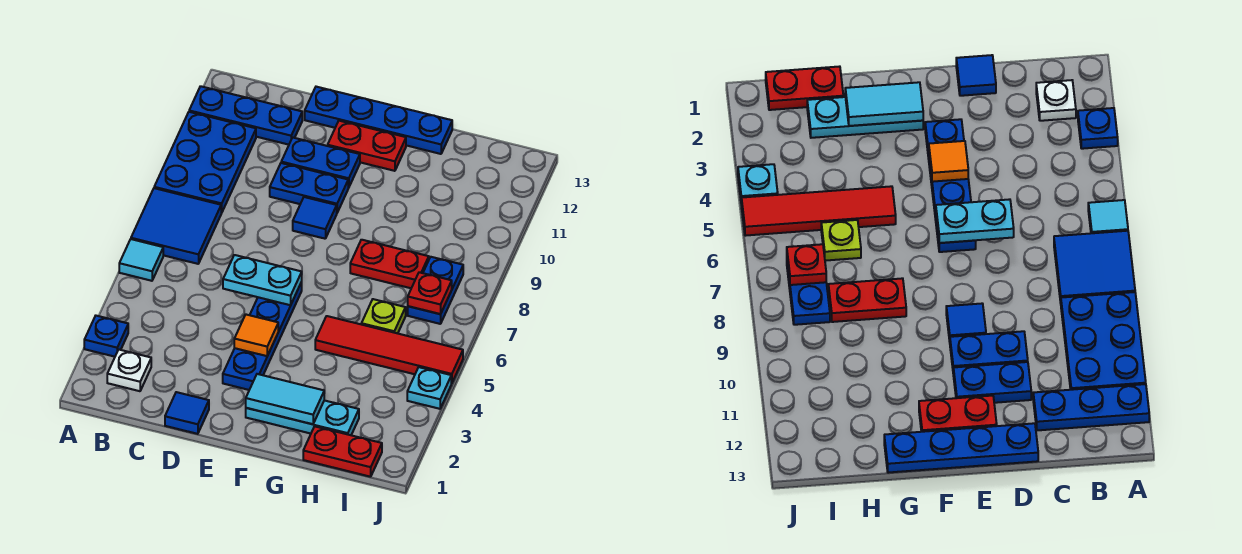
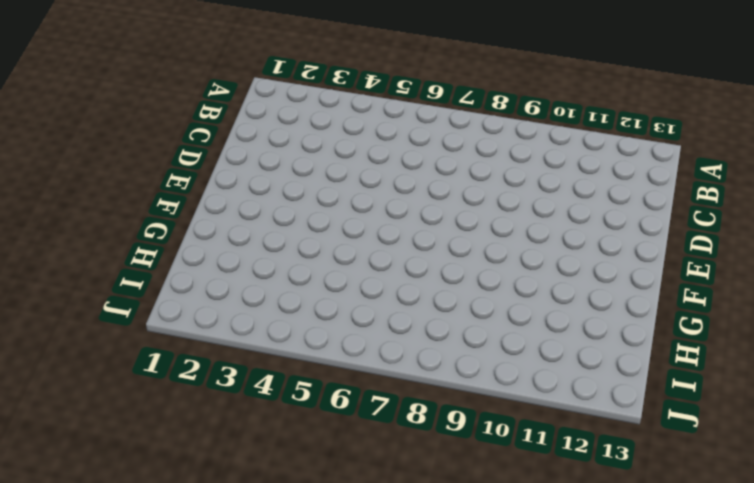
none -> blue 1x1 plate [84,316,128,357]
none -> cyan 1x1 tile [119,239,163,281]
none -> blue 2x2 tile [131,188,221,264]

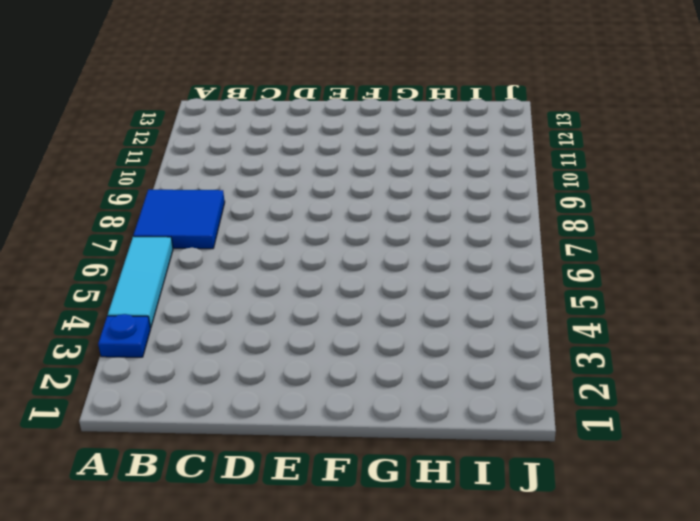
cyan 1x3 tile [108,236,173,328] -> cyan 1x1 tile [119,239,163,281]
none -> blue 2x3 plate [154,112,256,213]
none -> blue 1x3 plate [189,86,302,145]
none -> white 1x1 plate [107,350,151,391]

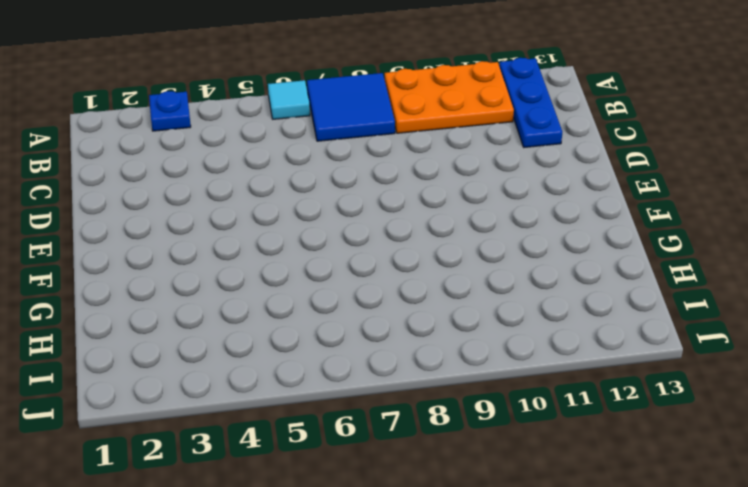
orange 2x3 plate [385,61,514,133] -> blue 2x3 plate [154,112,256,213]
none -> white 1x1 plate [107,350,151,391]
none -> blue 1x1 tile [165,392,209,434]
none -> blue 1x2 plate [270,163,348,212]

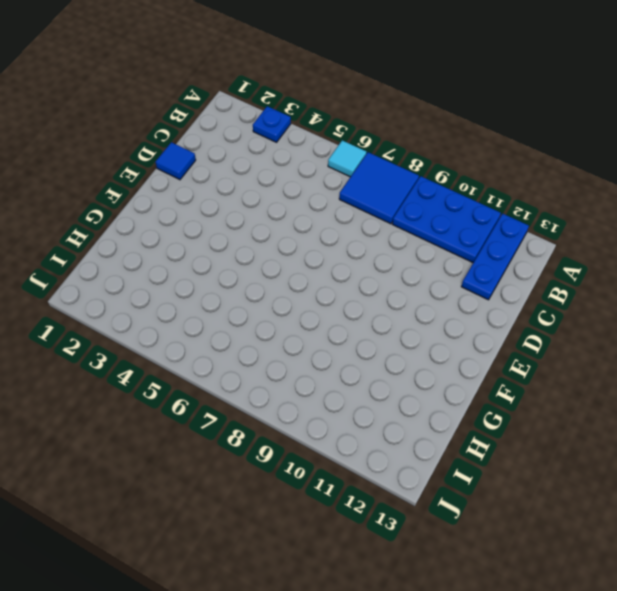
none -> white 1x1 plate [107,350,151,391]
none -> blue 1x2 plate [270,163,348,212]
none -> blue 1x2 plate [281,138,360,188]

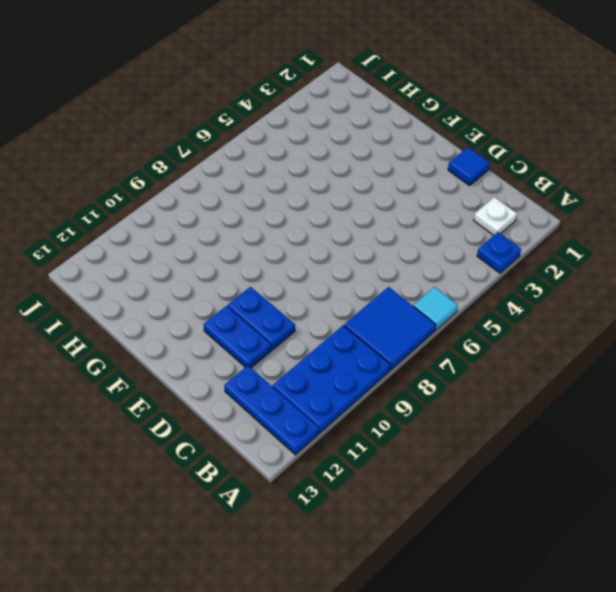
none -> blue 1x4 plate [305,87,452,154]
none -> blue 1x4 plate [223,282,302,390]
none -> blue 1x1 tile [293,197,337,239]

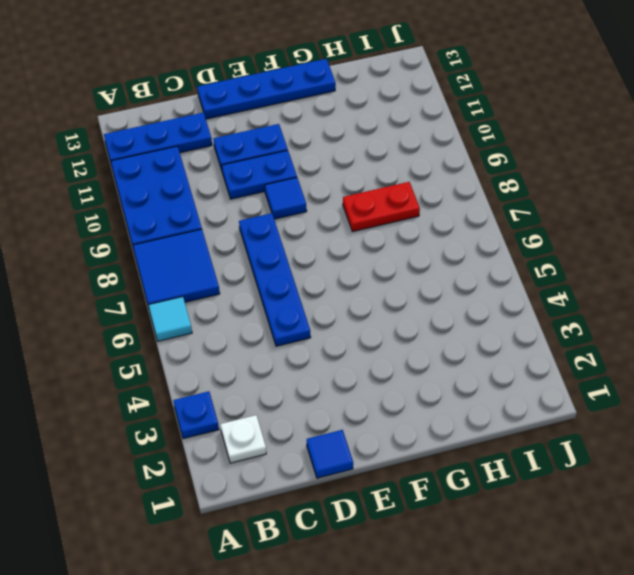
blue 1x4 plate [239,213,311,346] -> blue 1x4 plate moved to [223,282,302,390]
none -> red 1x2 plate [328,121,406,171]
none -> cyan 1x3 plate [246,400,359,435]
none -> red 1x4 tile [315,316,463,383]

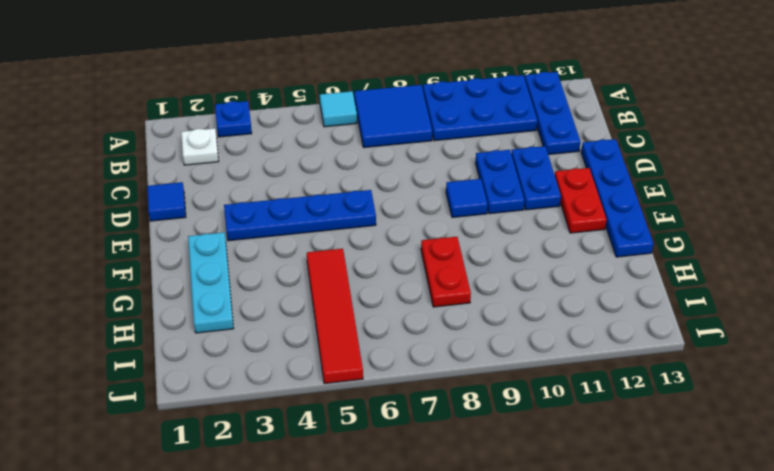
none -> red 1x2 plate [303,426,382,477]
none -> lime 1x1 plate [361,299,406,333]
none -> blue 1x2 plate [408,257,463,324]

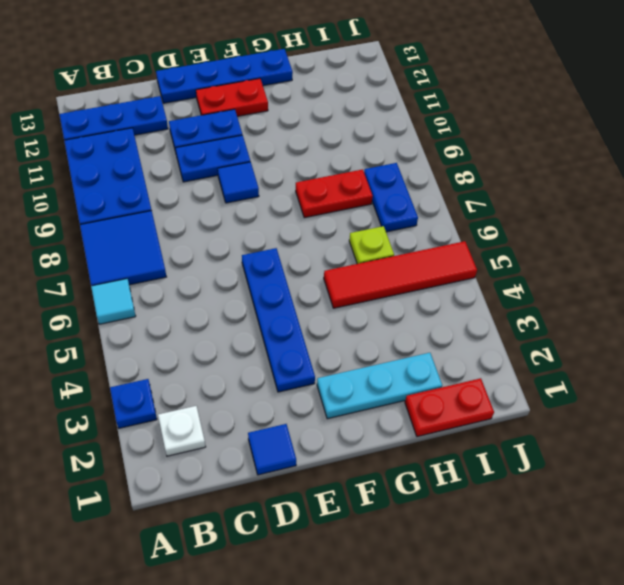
none -> cyan 1x1 plate [407,367,451,409]
none -> cyan 1x2 plate [223,255,302,305]
none -> orange 1x1 tile [234,315,278,356]

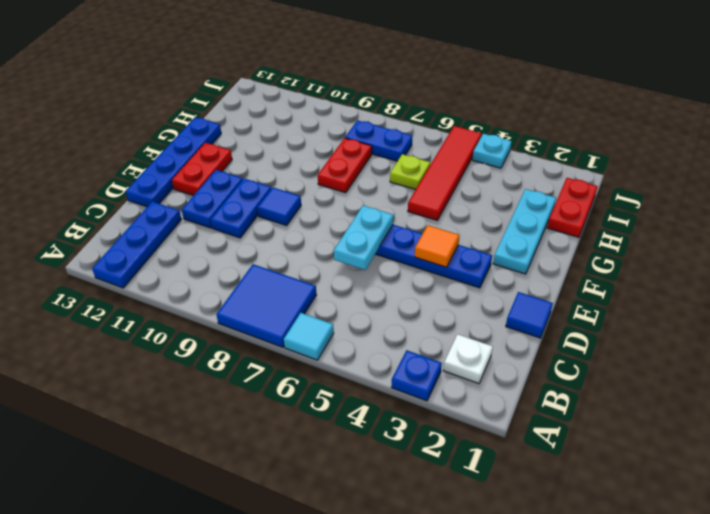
none -> blue 2x3 plate [154,112,256,213]
none -> cyan 1x2 tile [246,374,324,424]
none -> red 1x1 plate [408,272,452,314]

